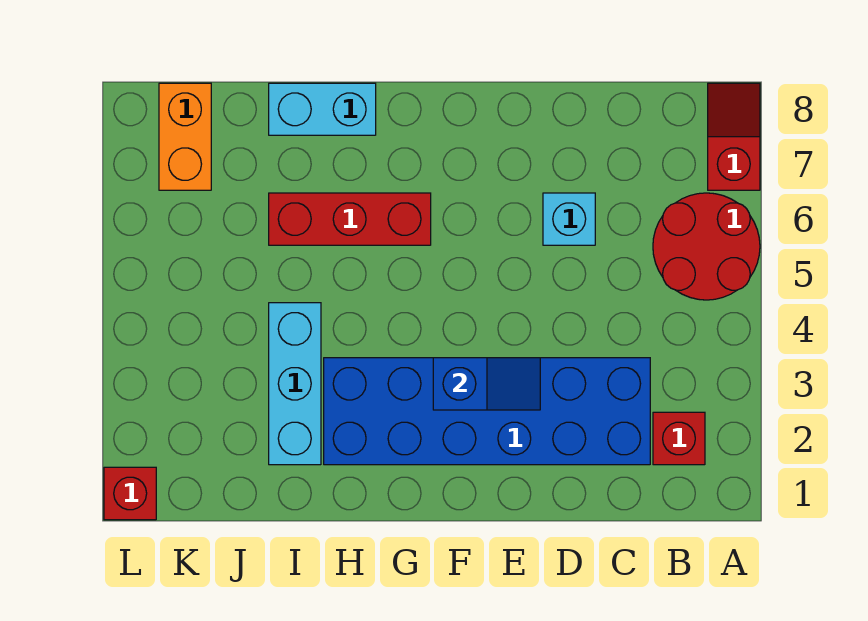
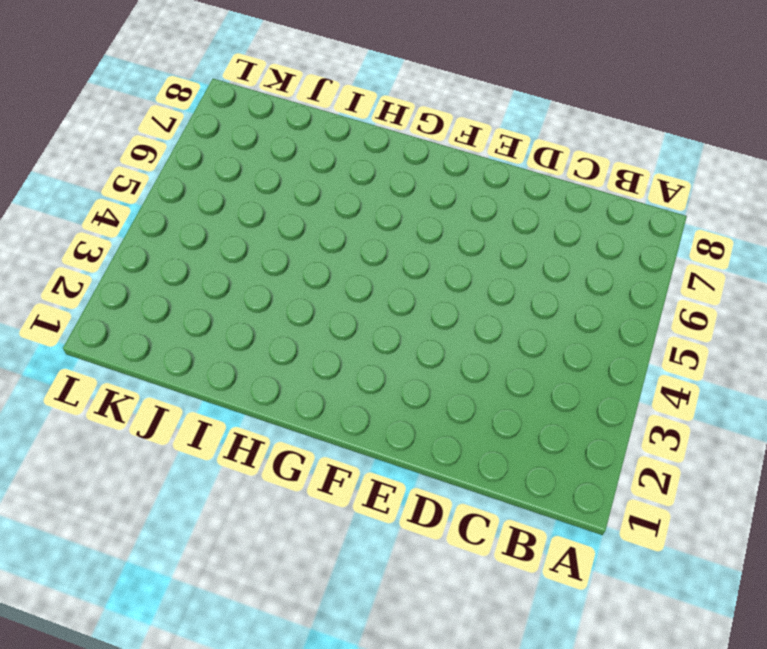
none -> red 2x2 round brick [653,193,760,300]
none -> red 1x2 slope [708,83,760,190]

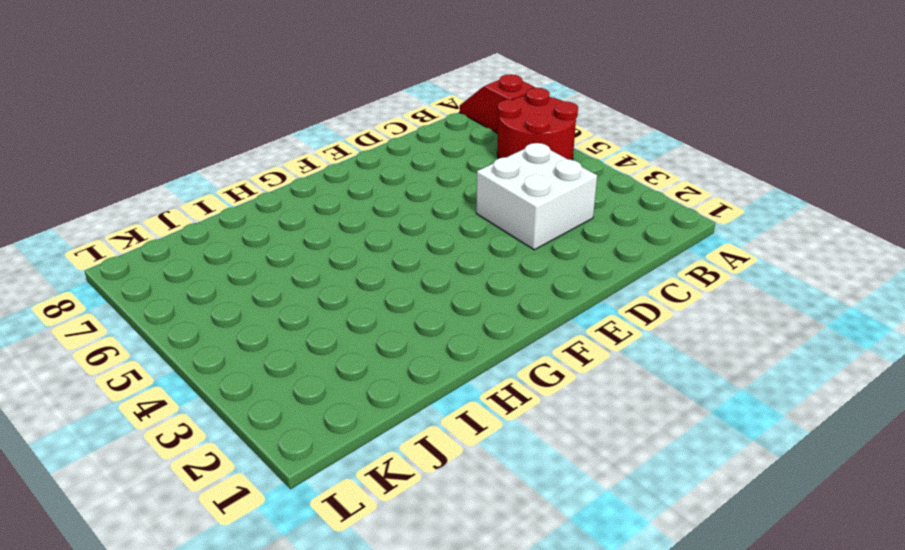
white 2x2 brick [476,143,597,250] -> blue 2x6 brick [324,358,650,465]
none -> red 1x1 brick [653,412,705,465]
none -> cyan 1x1 brick [543,193,595,245]

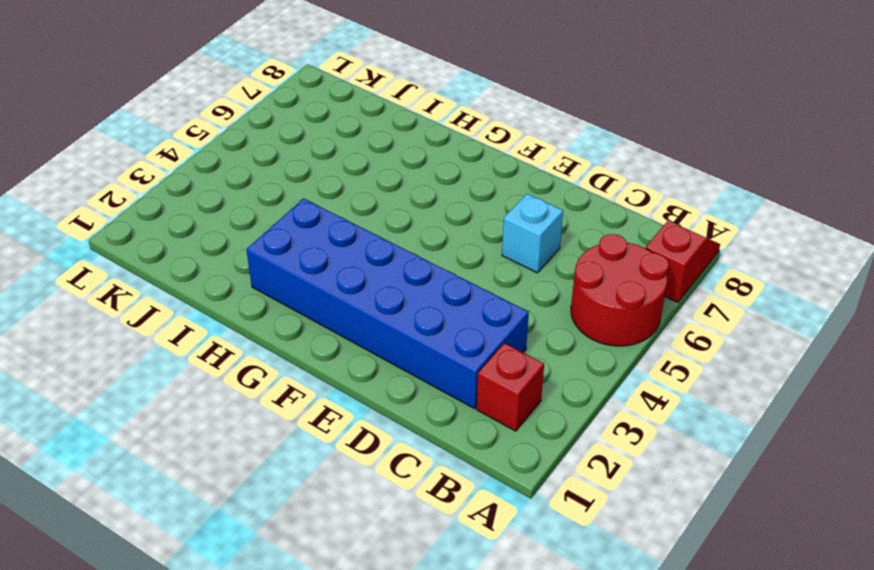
none -> red 1x3 brick [269,193,431,245]
none -> cyan 1x2 brick [269,83,376,135]

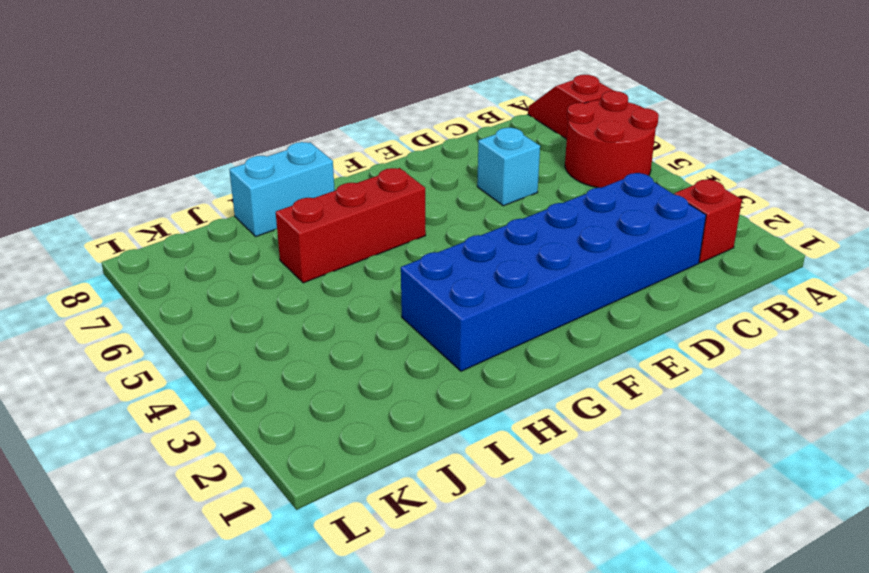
none -> cyan 1x3 brick [269,303,321,465]
none -> orange 1x2 brick [159,83,211,190]

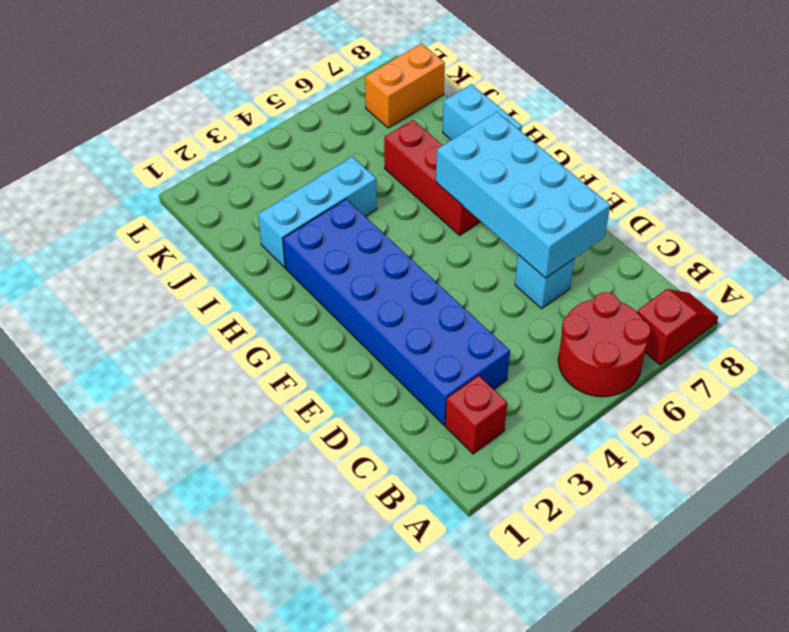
cyan 2x4 brick [436,112,610,278] -> none
none -> red 1x1 brick [104,467,156,520]
none -> blue 1x2 slope [433,358,540,410]

